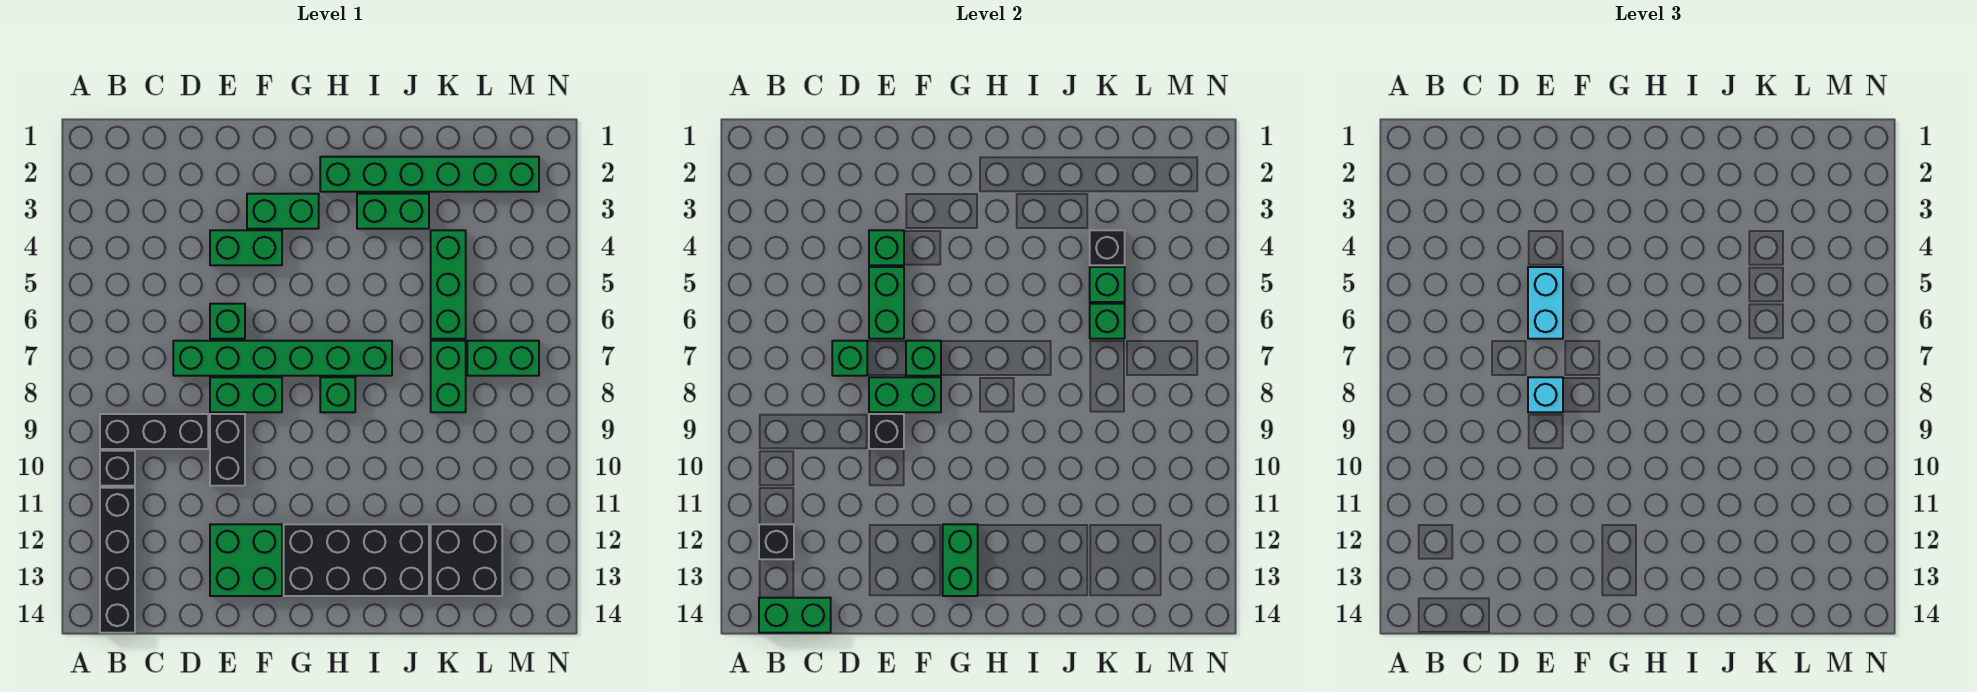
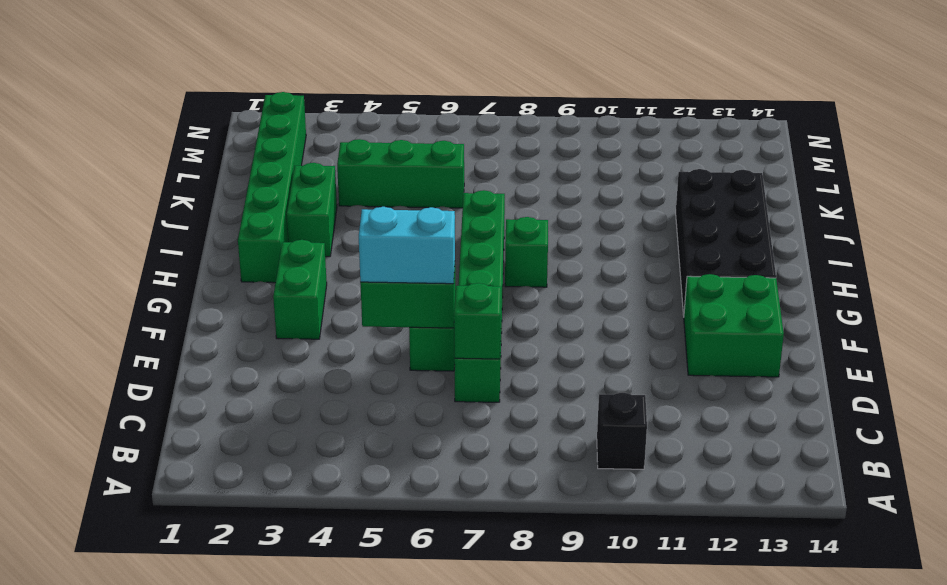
none -> black 1x3 brick [100,414,208,449]
none -> black 1x4 brick [100,488,135,633]
none -> green 1x2 brick [210,230,282,265]
none -> green 1x2 brick [210,377,282,412]

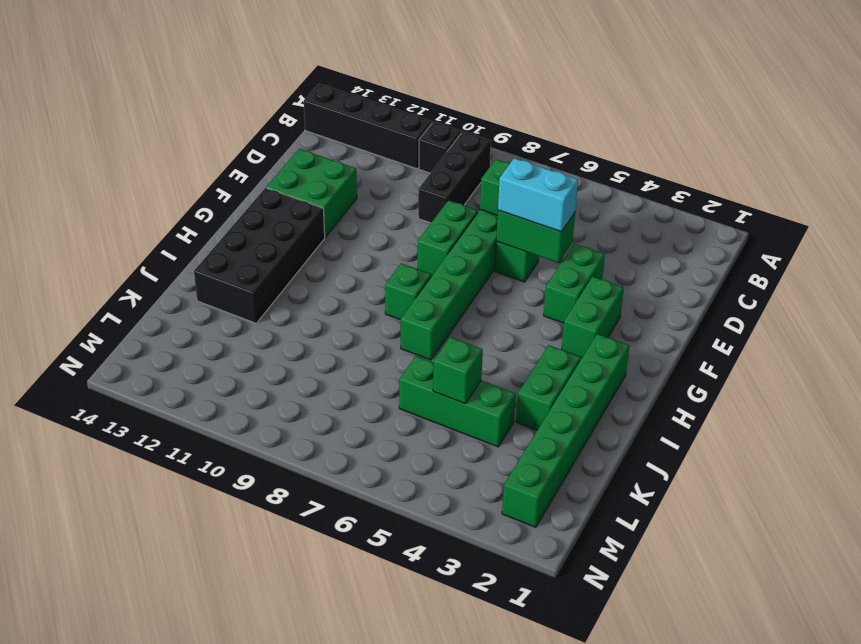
none -> black 1x2 brick [210,414,245,486]
none -> green 1x2 brick [431,341,466,412]
none -> black 2x2 brick [431,524,502,596]
none -> green 1x2 brick [467,341,539,376]

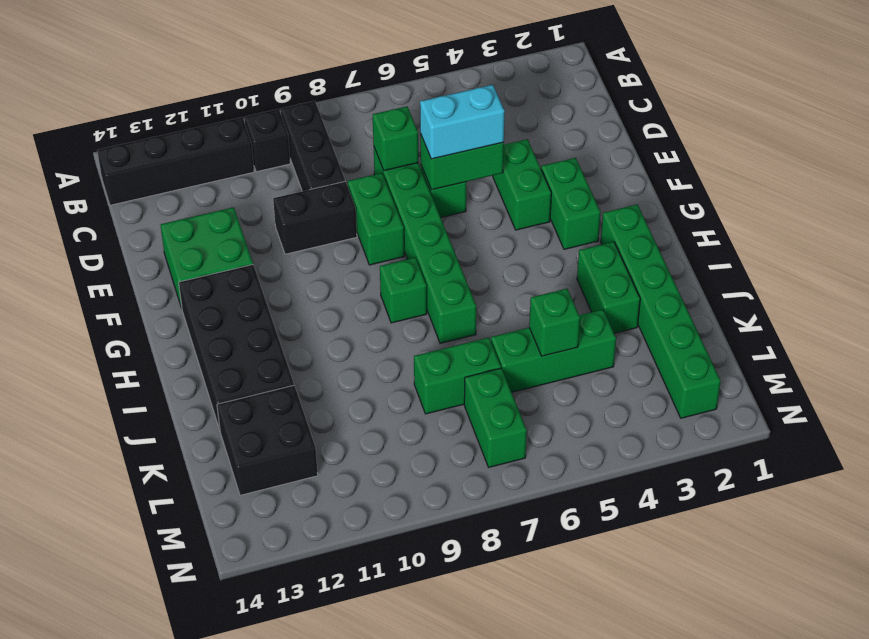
none -> black 1x1 brick [759,524,794,559]
none -> green 1x2 brick [759,598,831,633]
none -> green 1x1 brick [869,230,904,265]
none -> green 1x2 brick [869,377,941,412]

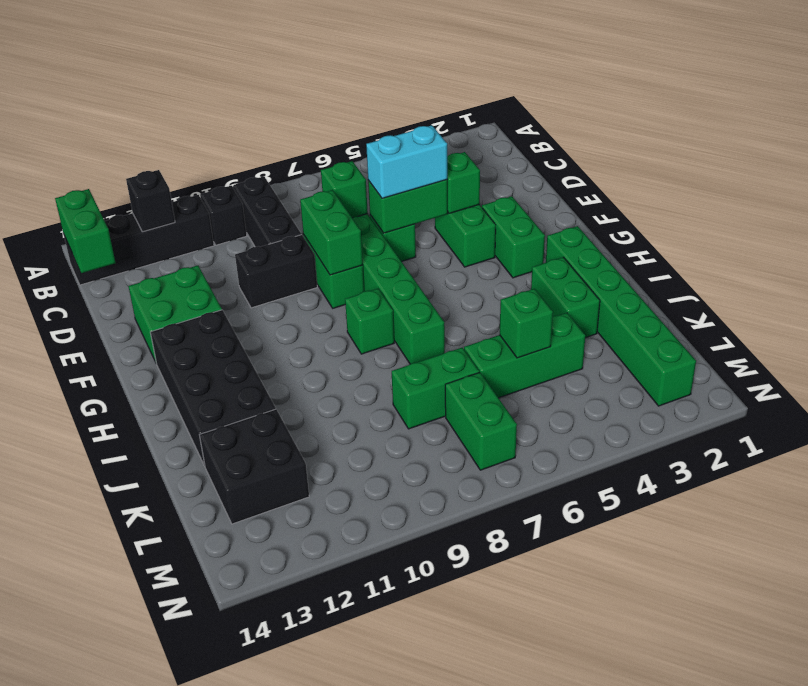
none -> black 1x1 brick [869,414,904,449]
none -> green 1x1 brick [906,341,941,376]
none -> green 1x2 brick [943,524,978,596]
none -> black 1x1 brick [1090,230,1125,265]

